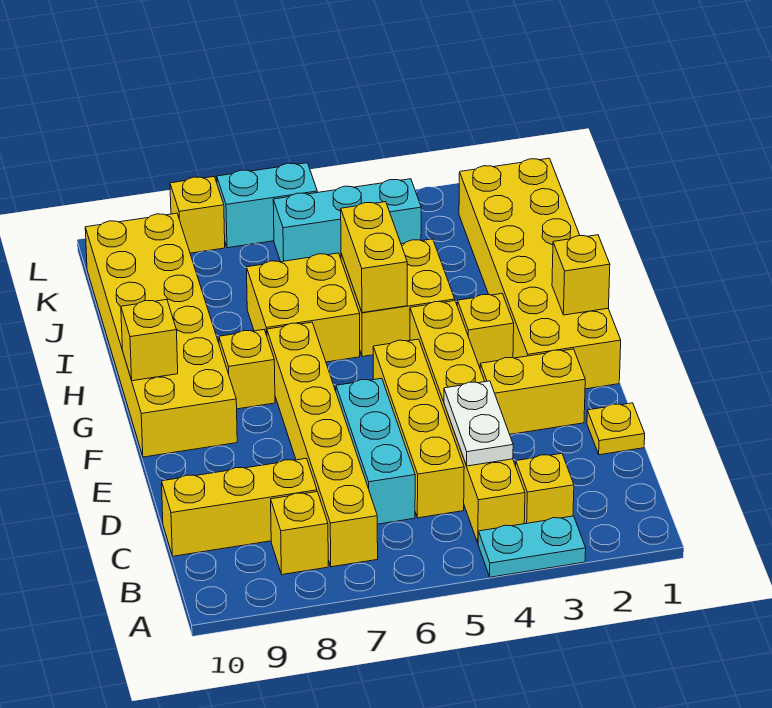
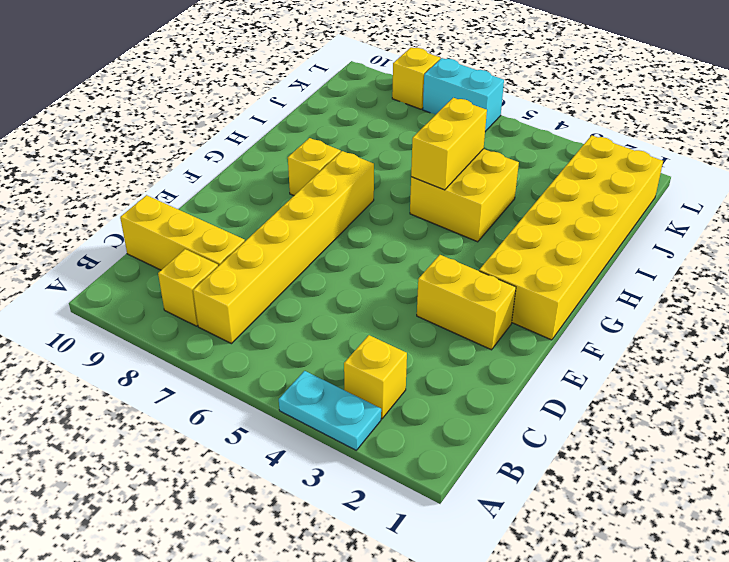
none -> yellow 1x6 brick [410,301,525,543]
none -> yellow 1x4 brick [373,339,464,518]
none -> cyan 1x3 brick [336,378,415,524]

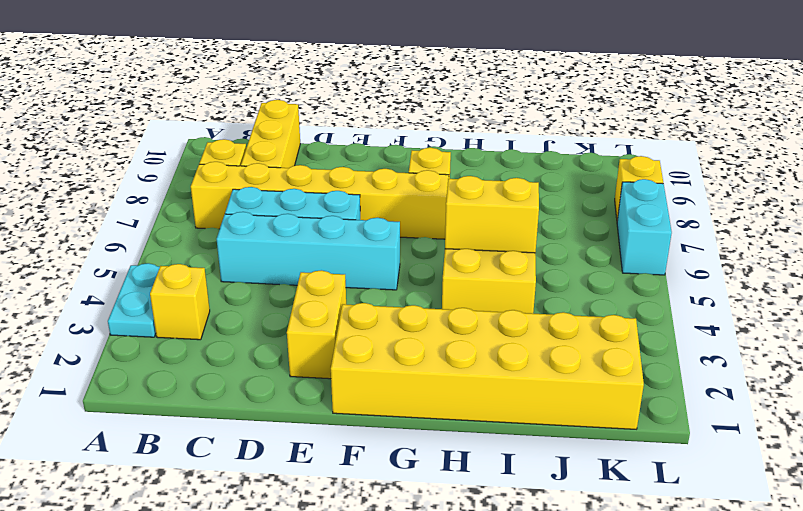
cyan 1x4 brick [217,212,400,290] -> yellow 1x4 brick [373,339,464,518]
none -> yellow 1x6 brick [410,301,525,543]
none -> yellow 1x1 plate [587,403,645,455]
none -> yellow 2x6 brick [85,213,237,457]

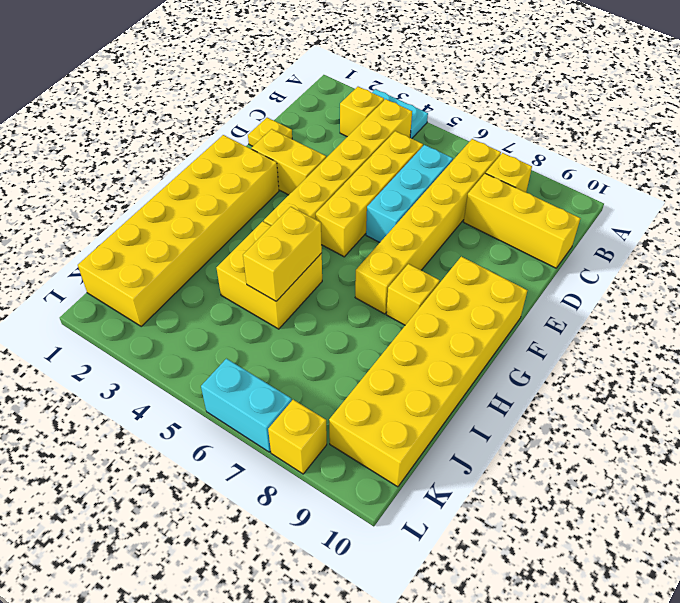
none -> yellow 1x1 brick [457,294,514,367]
none -> yellow 2x2 brick [247,253,360,362]
none -> cyan 1x3 brick [273,179,421,262]

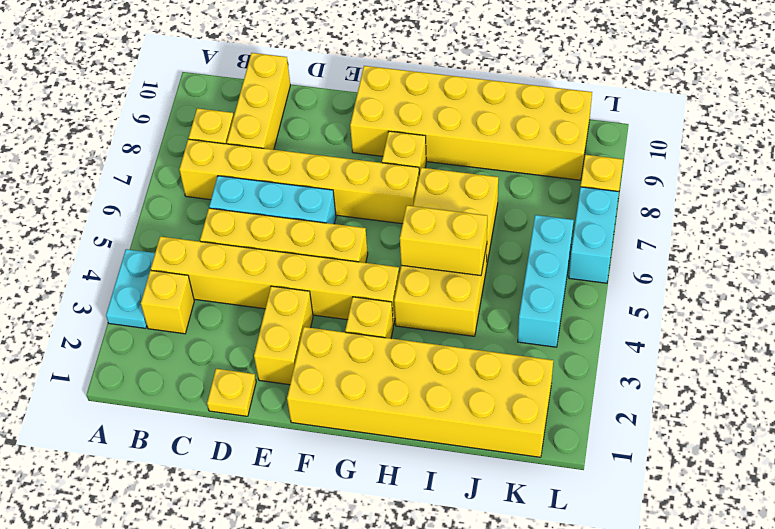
none -> white 1x2 plate [444,381,513,466]
none -> yellow 1x1 brick [552,235,610,315]
none -> yellow 1x1 brick [121,300,178,381]

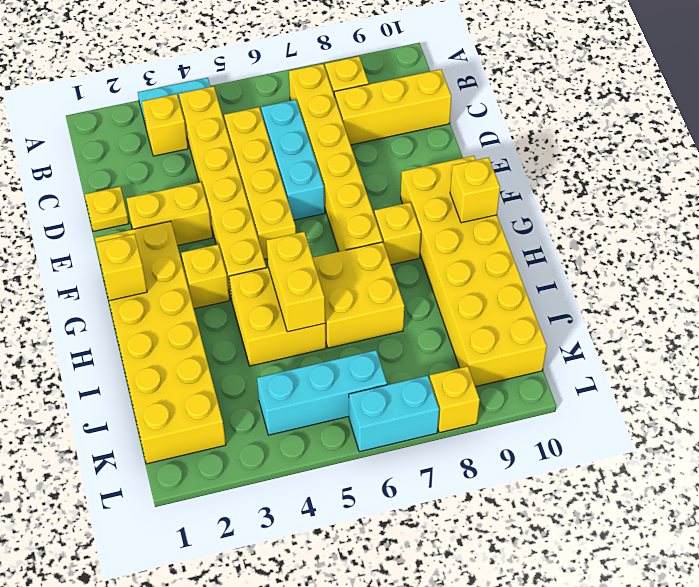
none -> white 1x2 plate [444,381,513,466]

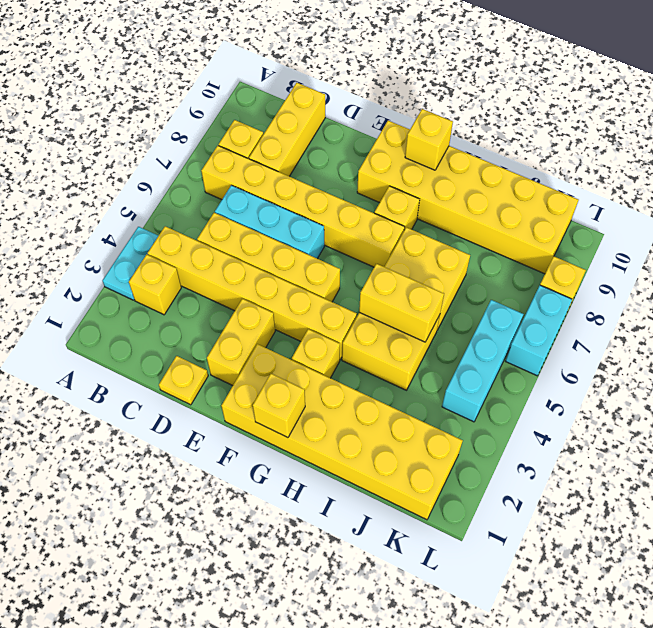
none -> white 1x2 plate [444,381,513,466]

